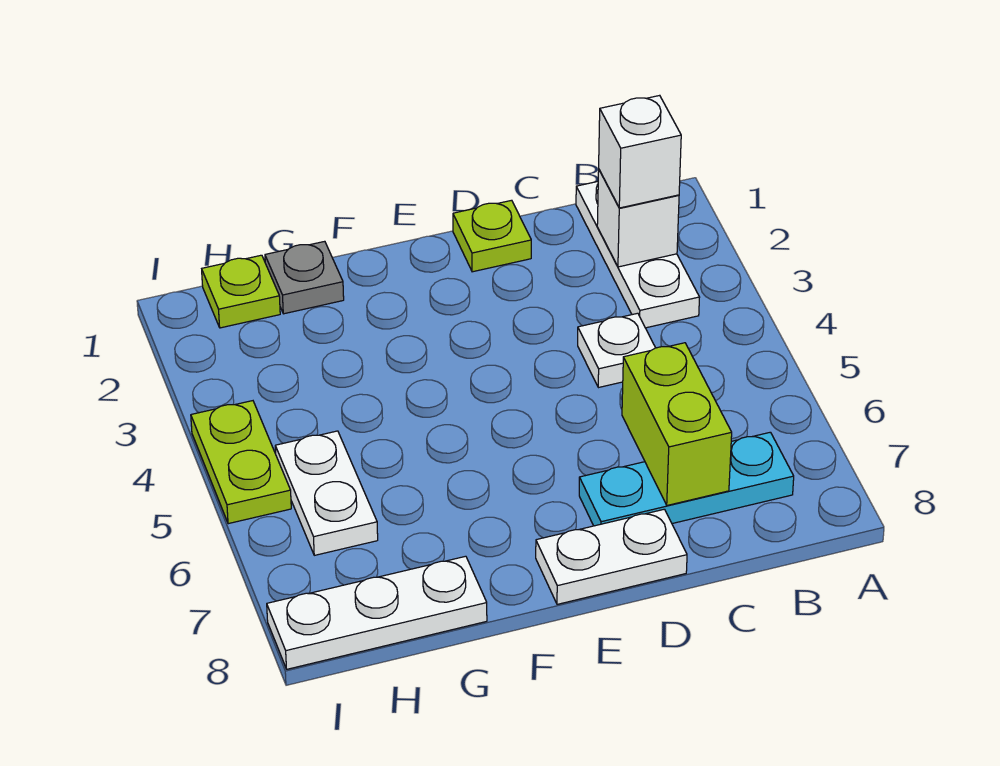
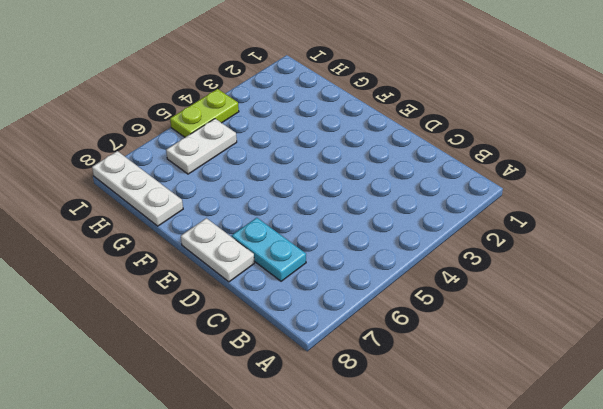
cyan 1x2 plate [232,218,306,281] -> cyan 1x3 plate [579,432,794,526]
none -> white 1x3 plate [576,182,700,328]
none -> white 1x1 plate [578,313,655,388]
none -> lime 1x1 plate [453,200,531,272]

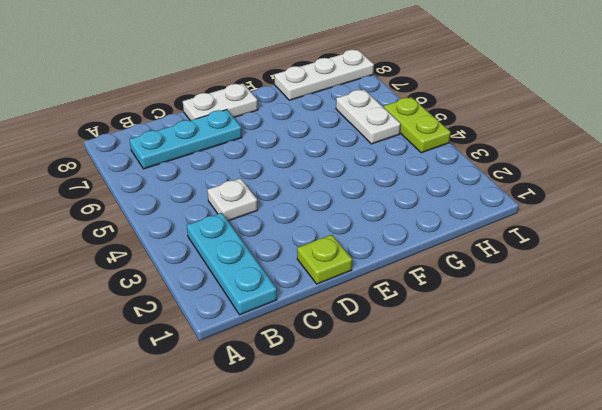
cyan 1x3 plate [187,213,277,315] -> white 1x3 plate [576,182,700,328]
none -> grey 1x1 plate [265,241,344,314]
none -> lime 1x1 plate [202,255,280,328]
none -> white 1x1 brick [597,170,679,267]

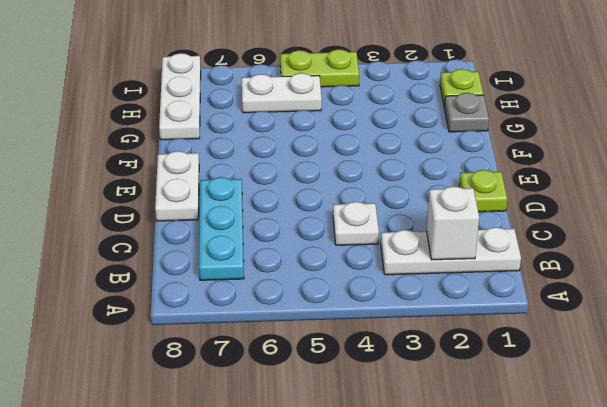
none -> lime 1x2 brick [622,343,732,505]
none -> white 1x1 brick [599,95,681,208]

